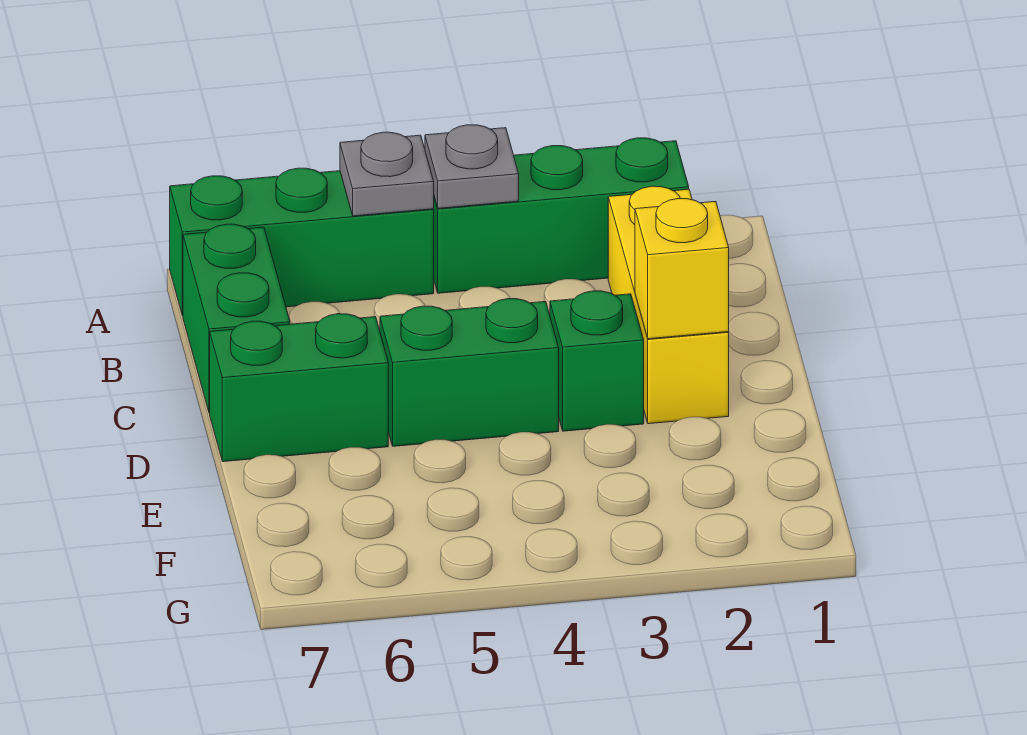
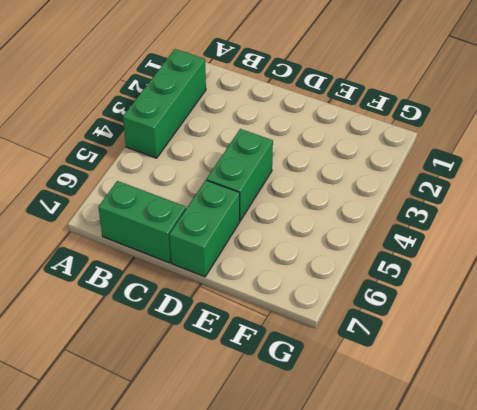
none -> green 1x3 brick [170,168,434,316]
none -> yellow 1x3 brick [608,186,729,424]

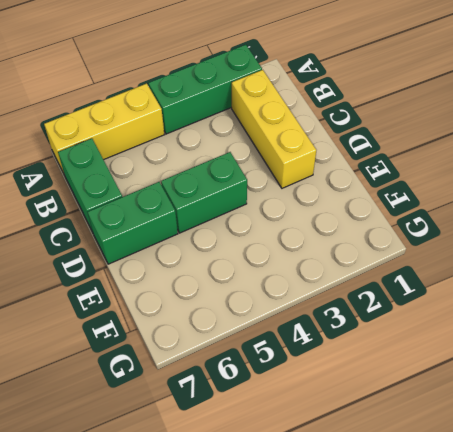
yellow 1x3 brick [44,83,164,173] -> green 1x3 brick [170,168,434,316]
none -> green 1x1 brick [550,291,644,431]
none -> grey 1x1 plate [425,125,519,208]

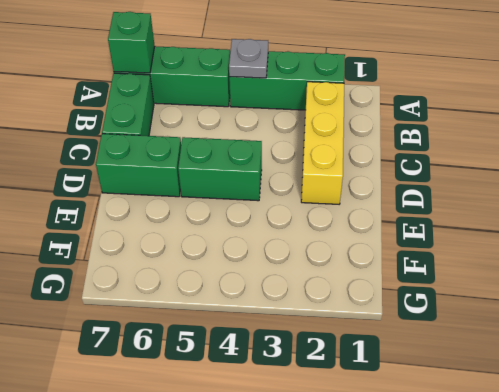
green 1x1 brick [108,12,155,73] -> green 1x1 brick moved to [550,291,644,431]
none -> grey 1x1 plate [340,132,434,216]
none -> yellow 1x1 brick [635,199,729,339]

